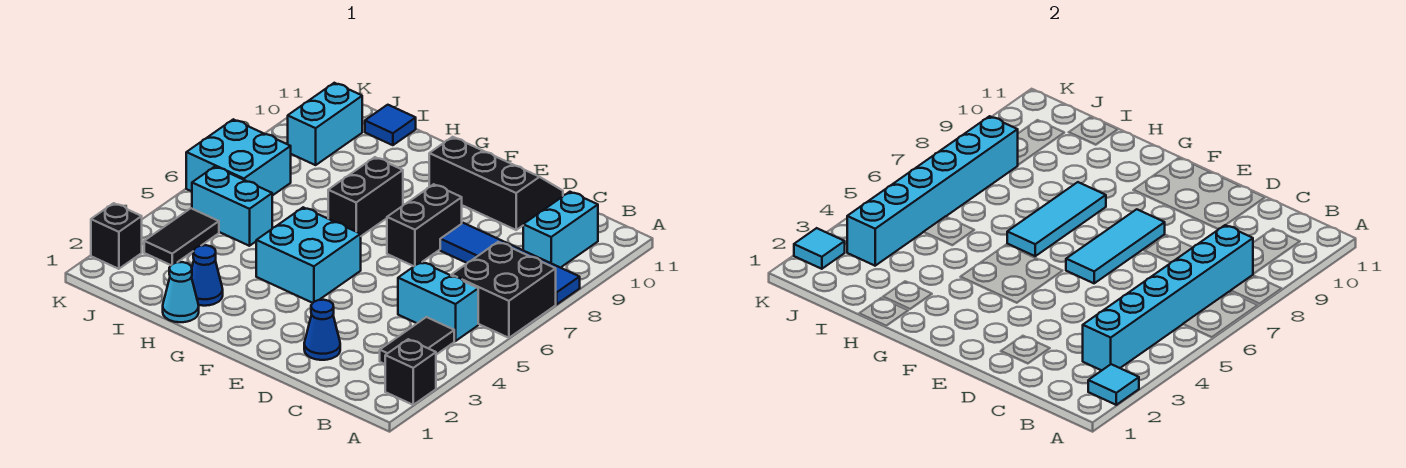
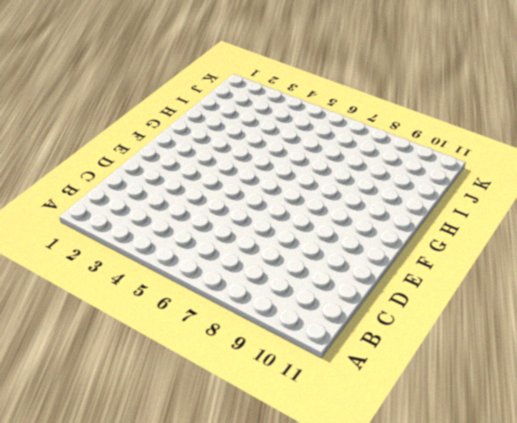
none -> black 1x1 brick [385,339,436,405]
none -> black 2x2 brick [451,242,556,338]
none -> blue 1x4 tile [440,223,580,304]

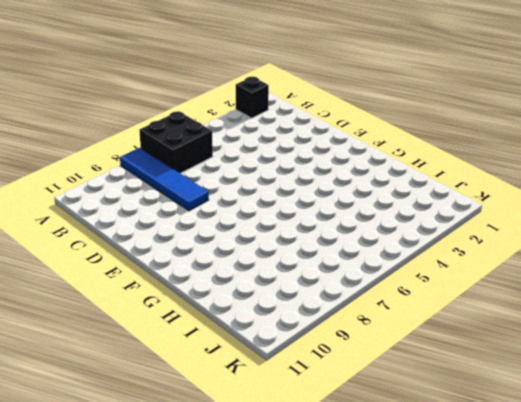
none -> black 1x2 tile [380,317,454,364]
none -> cyan 1x2 brick [398,262,478,341]
none -> cyan 1x2 brick [523,192,598,268]

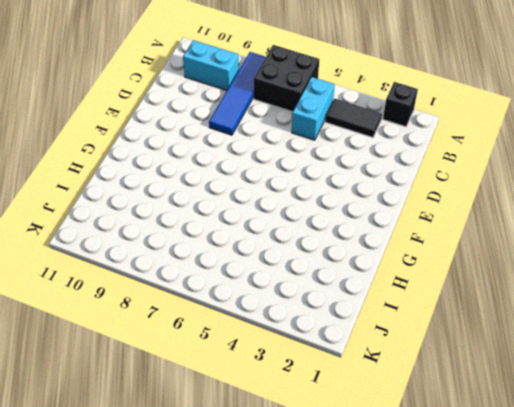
none -> blue 1x1 cone [304,300,340,360]
none -> black 2x3 slope [429,137,563,230]
none -> black 1x2 brick [387,184,462,266]

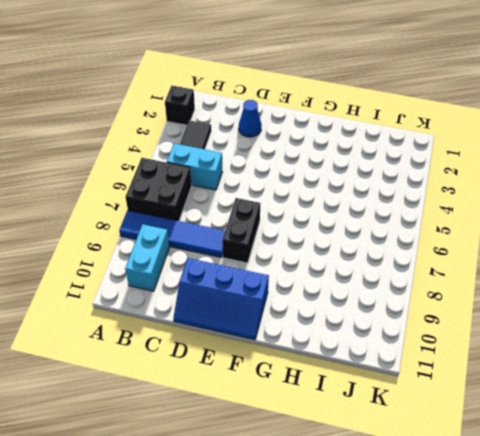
blue 2x3 slope [173,258,269,340] -> black 2x3 slope [429,137,563,230]
none -> cyan 2x2 brick [256,207,361,303]
none -> black 1x2 brick [328,157,403,236]
none -> cyan 1x1 cone [163,262,199,322]

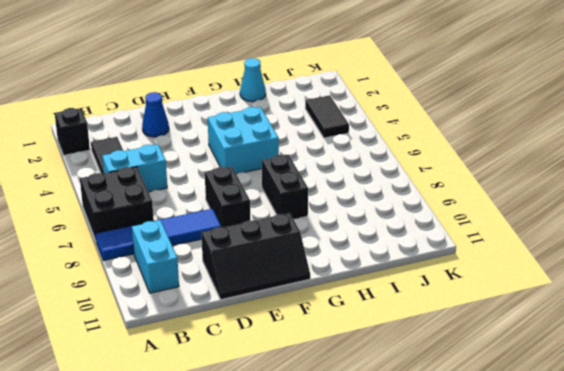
none -> blue 1x1 cone [192,245,223,306]
none -> cyan 1x2 brick [192,167,272,246]
none -> blue 1x1 tile [365,105,416,145]

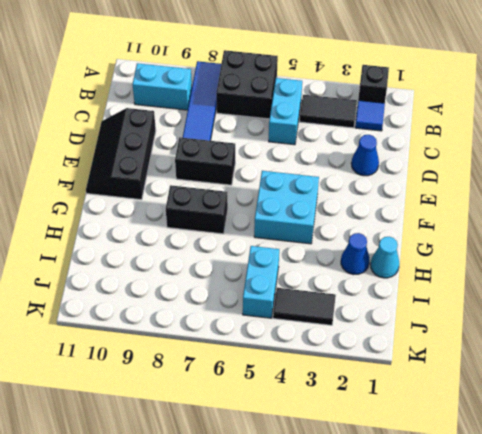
blue 1x1 tile [355,100,385,131] -> blue 1x1 tile moved to [365,105,416,145]
none -> cyan 2x2 brick [186,119,291,196]
none -> cyan 1x2 brick [288,83,362,165]
none -> black 1x1 brick [91,203,142,269]

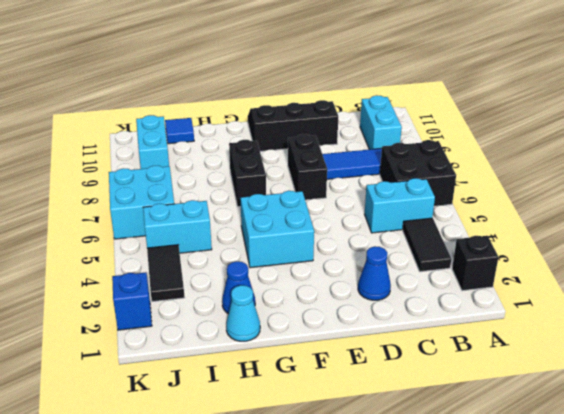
blue 1x1 brick [112,273,152,330] -> black 1x1 brick [91,203,142,269]
none -> cyan 1x1 tile [1088,364,1139,405]
none -> cyan 1x6 brick [1083,225,1253,371]
none -> cyan 1x3 tile [1066,209,1165,283]

